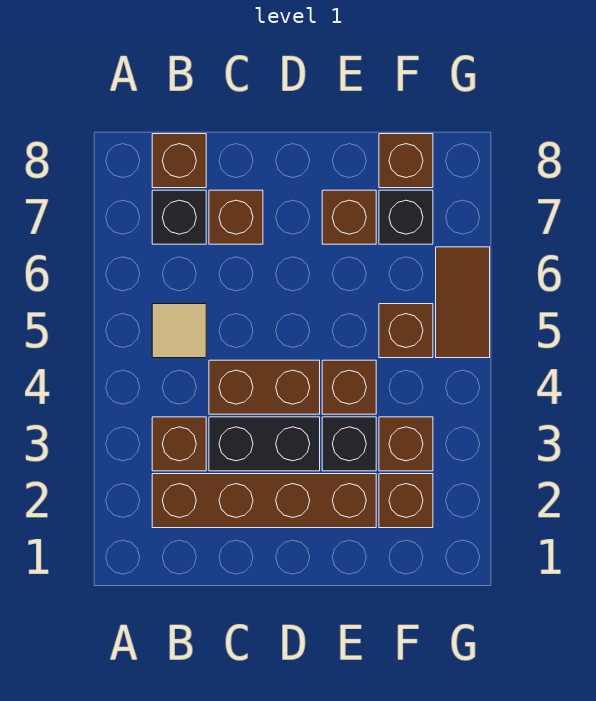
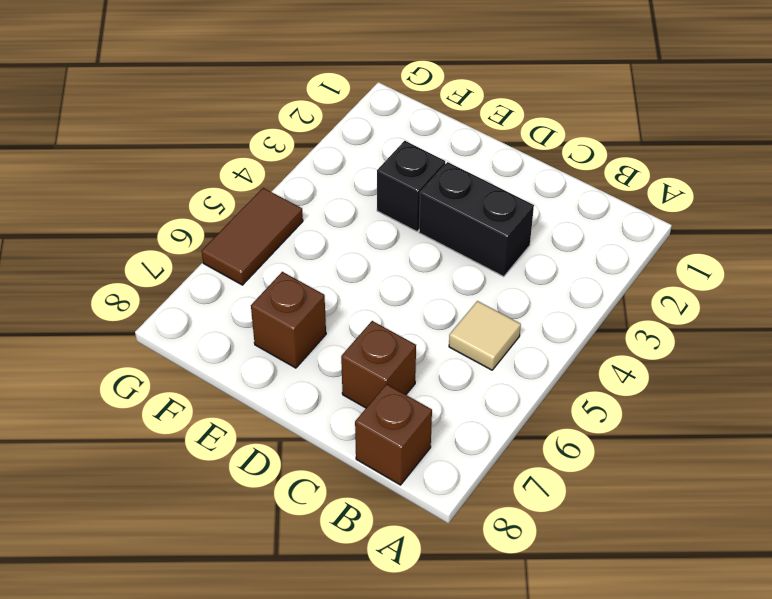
none -> brown 1x4 brick [152,474,376,528]
none -> brown 1x1 brick [152,417,206,471]
none -> black 1x1 brick [152,190,206,244]

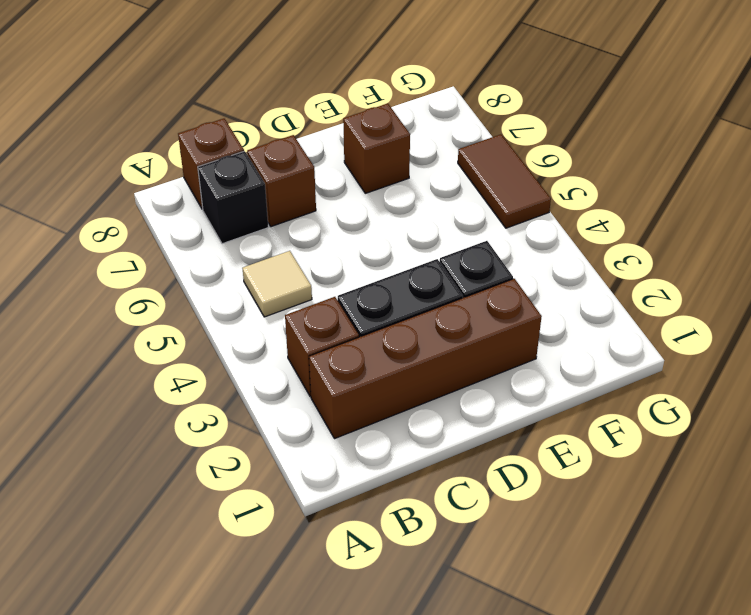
none -> brown 1x2 brick [209,360,320,414]
none -> brown 1x1 brick [322,360,376,414]
none -> brown 1x1 brick [379,474,433,528]

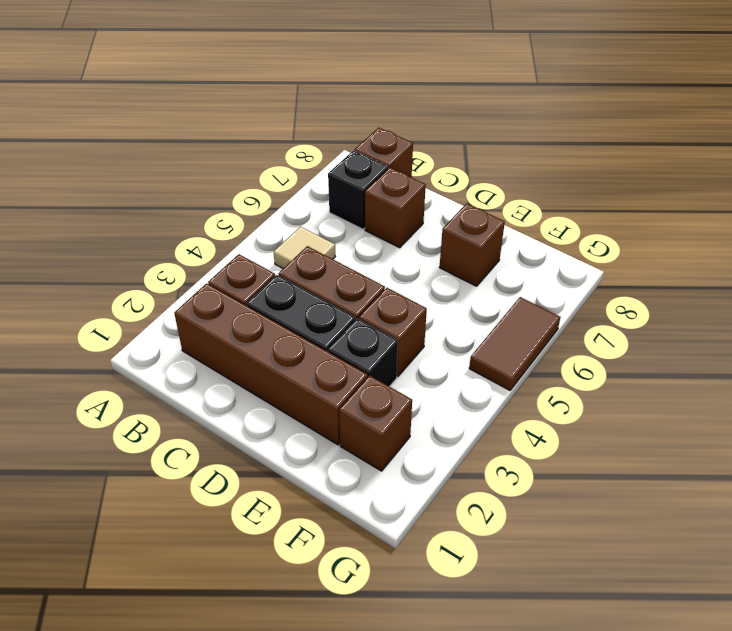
none -> brown 1x1 brick [379,417,433,471]
none -> brown 1x1 brick [379,304,433,358]
none -> black 1x1 brick [379,190,433,244]

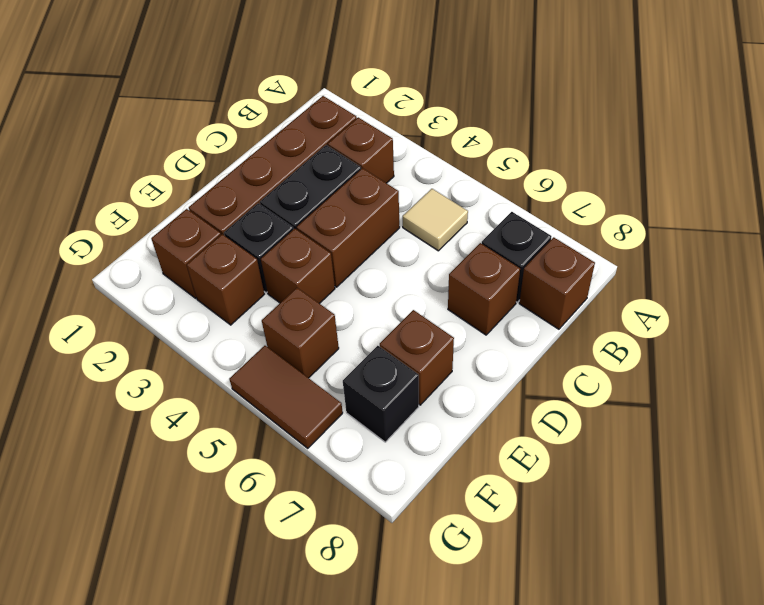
none -> brown 1x1 brick [379,134,433,188]

